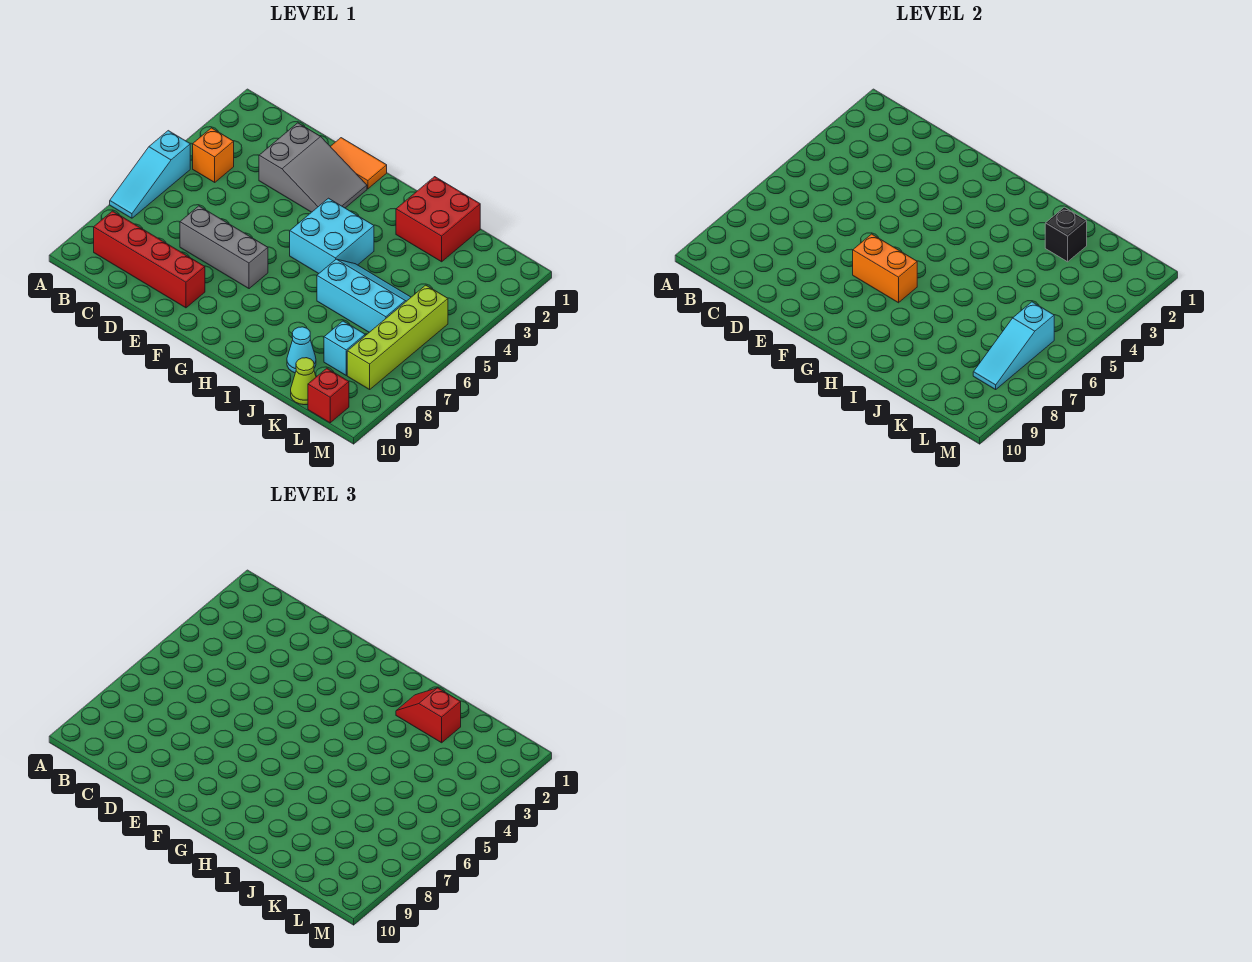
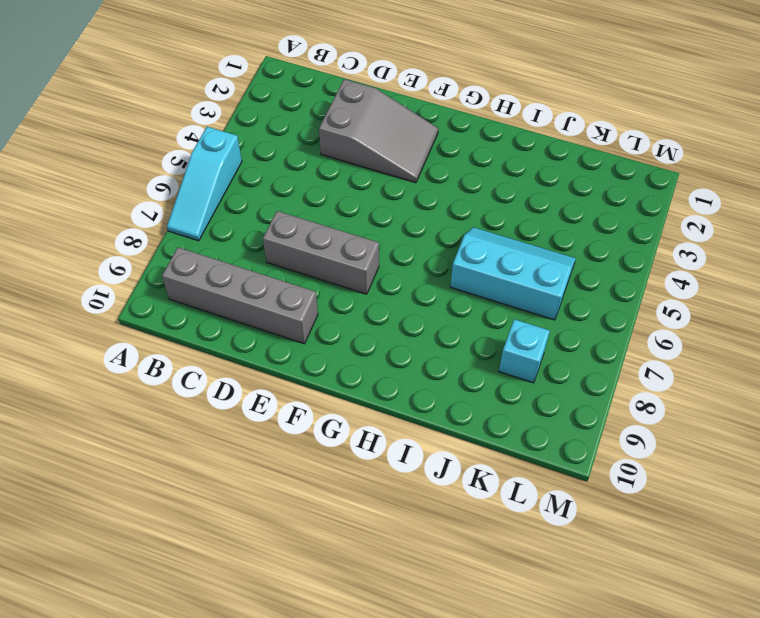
grey 1x4 brick [162,247,318,344] -> red 1x4 brick [94,211,205,308]
none -> orange 1x1 brick [193,128,234,182]
none -> orange 1x2 tile [330,138,387,189]
none -> cyan 2x2 brick [290,198,374,273]

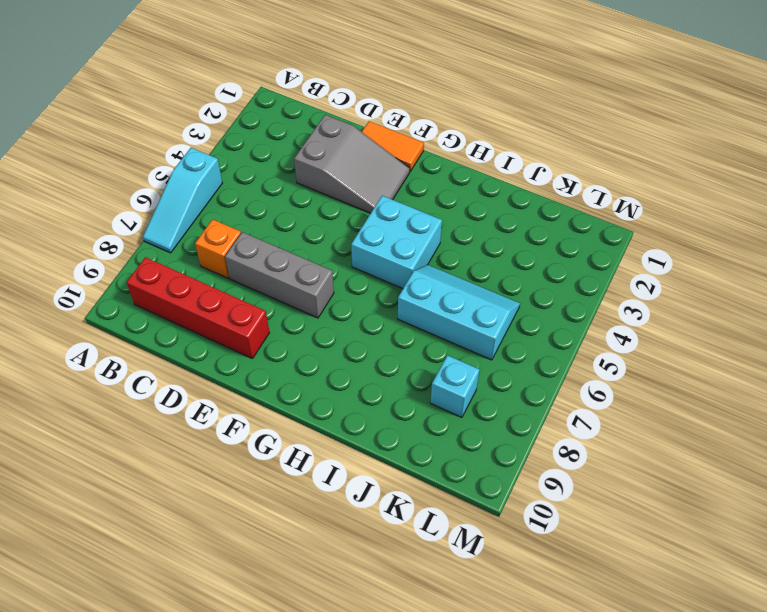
orange 1x1 brick [195,219,241,278] -> orange 1x1 brick moved to [193,128,234,182]
none -> red 2x2 brick [396,177,480,262]
none -> cyan 1x1 cone [287,327,316,373]
none -> lime 1x1 cone [291,358,316,405]

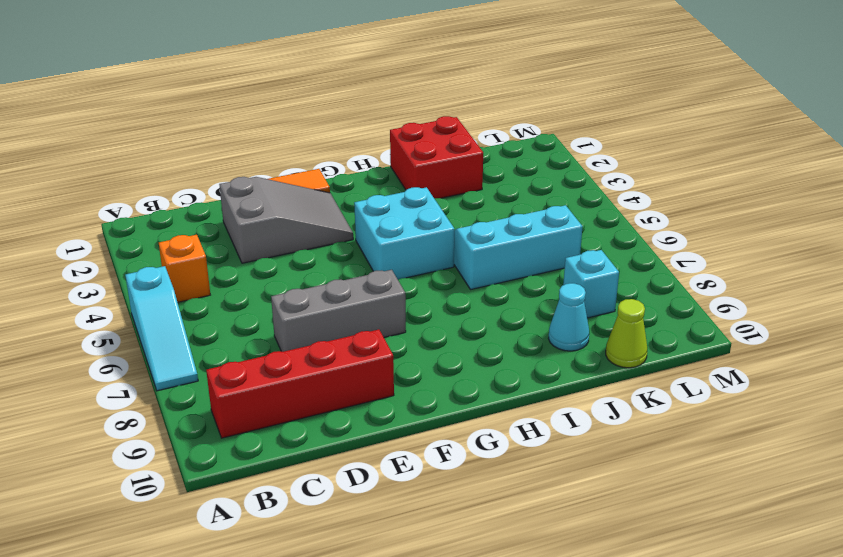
none -> lime 1x4 brick [347,285,448,389]
none -> red 1x1 brick [308,368,349,423]
none -> orange 1x2 brick [853,234,917,303]

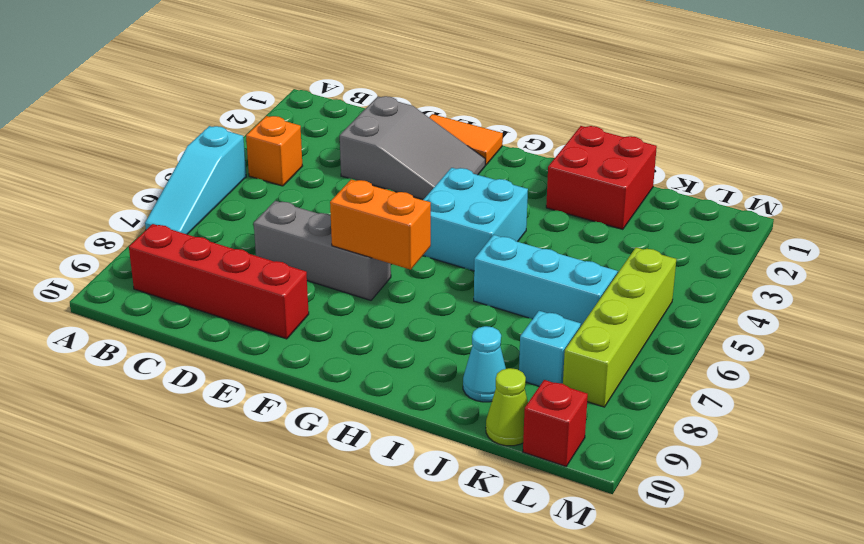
none -> black 1x1 brick [1045,207,1087,262]
none -> cyan 1x3 slope [973,302,1054,389]
none -> red 1x2 slope [396,688,461,743]

